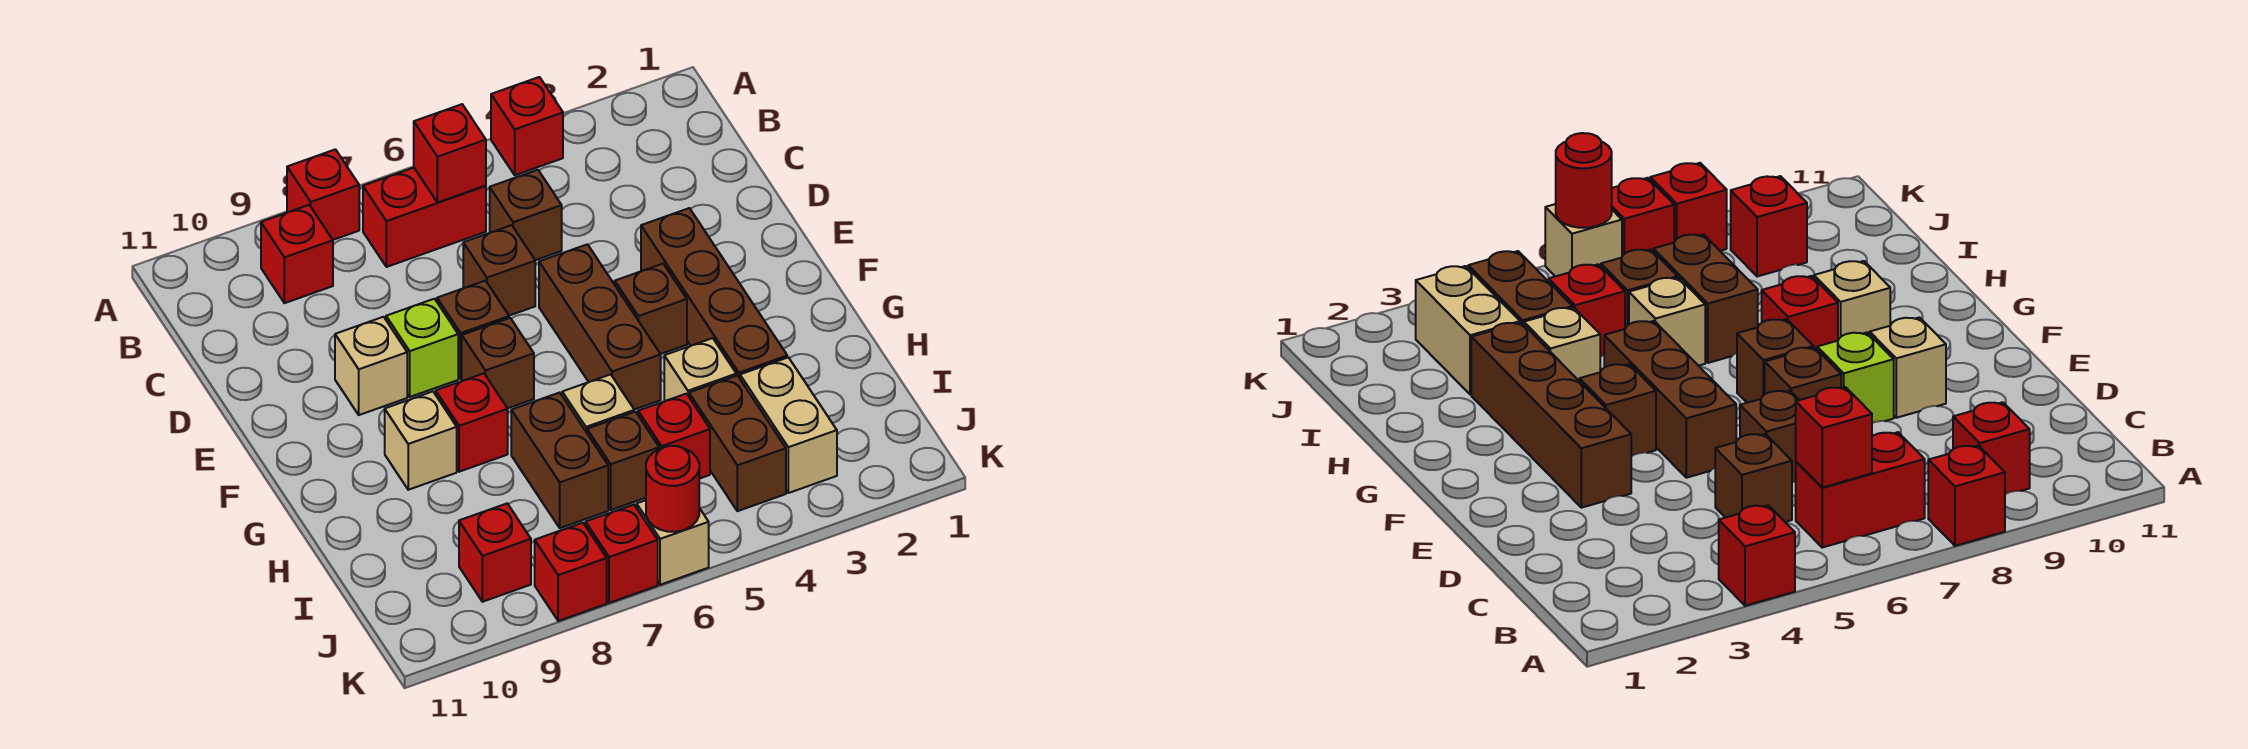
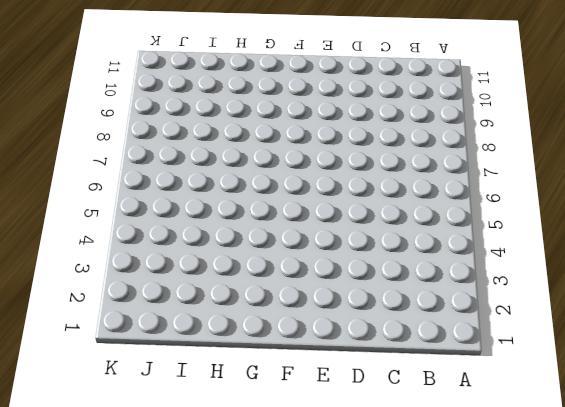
none -> red 1x1 brick [491,77,563,175]
none -> red 1x1 brick [287,149,359,240]
none -> red 1x2 brick [363,168,486,267]

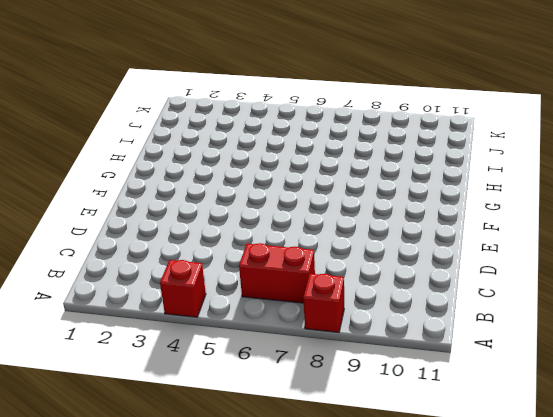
none -> red 1x1 brick [261,205,333,303]
none -> brown 1x1 brick [490,170,562,260]
none -> brown 1x1 brick [463,225,535,316]

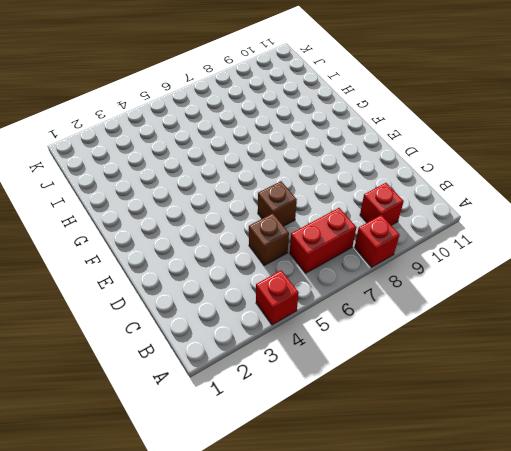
none -> brown 1x4 brick [641,208,787,378]
none -> brown 1x3 brick [539,244,661,410]
none -> brown 1x1 brick [437,281,509,379]

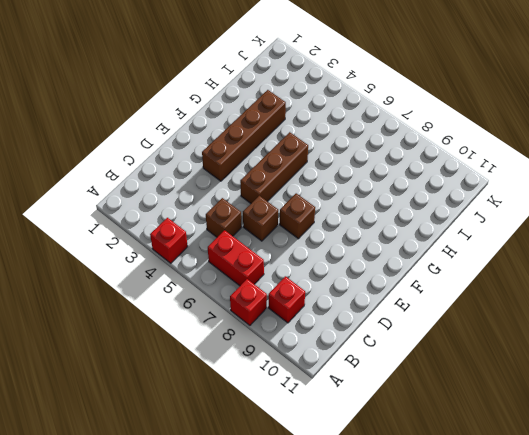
none -> lime 1x1 brick [386,299,458,397]
none -> tan 1x1 brick [335,317,407,415]
none -> brown 1x1 brick [615,264,687,354]

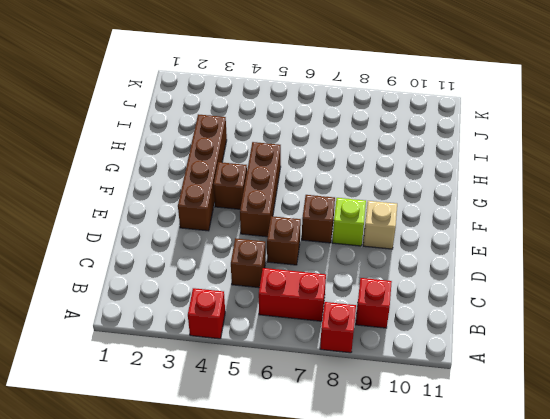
none -> brown 1x1 brick [462,318,534,408]
none -> red 1x1 brick [436,373,508,472]
none -> tan 1x1 brick [385,392,457,490]

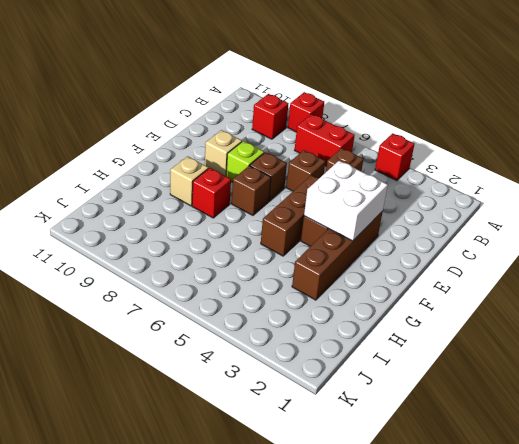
white 2x2 brick [304,161,388,241] -> none
none -> tan 1x1 brick [664,338,736,401]
none -> tan 1x1 brick [562,374,634,433]
none -> brown 1x2 brick [511,393,608,528]

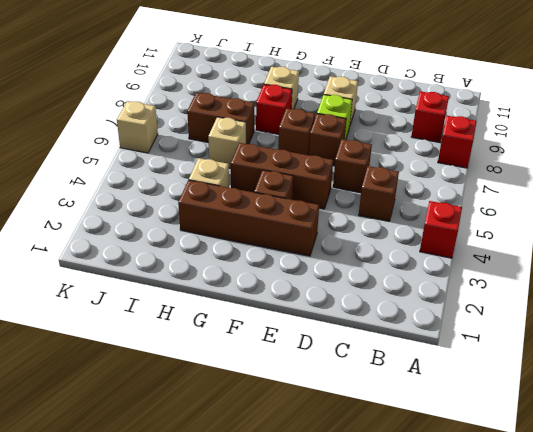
none -> red 1x2 brick [363,168,486,267]
none -> tan 1x2 brick [740,357,837,493]
none -> brown 1x2 brick [689,376,786,511]

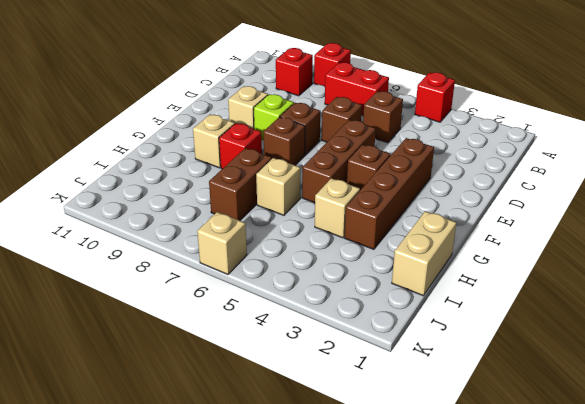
tan 1x2 brick [392,211,456,296] -> tan 1x2 brick moved to [740,357,837,493]
none -> brown 1x2 brick [689,376,786,511]
none -> red 1x1 brick [638,394,710,479]
none -> brown 1x1 brick [587,412,659,510]

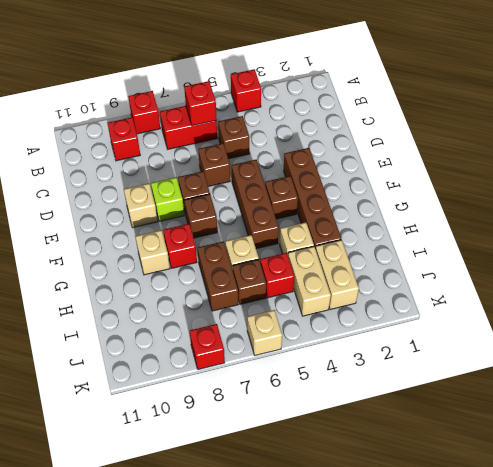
tan 1x2 brick [288,247,331,316] -> brown 1x2 brick [689,376,786,511]
none -> red 1x1 brick [459,504,531,602]
none -> red 1x1 brick [586,505,658,603]
none -> red 1x1 round brick [646,446,699,532]

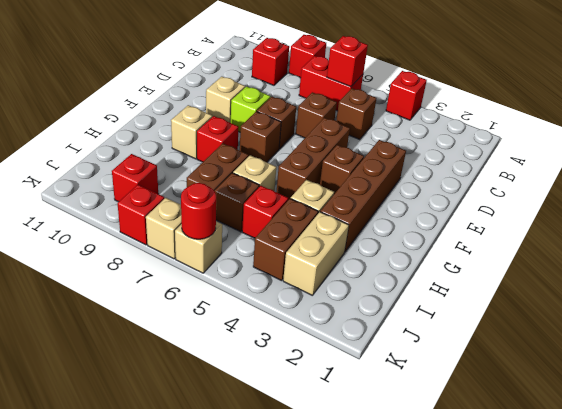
tan 1x1 brick [146,198,182,259] -> red 1x1 brick [586,505,658,603]

